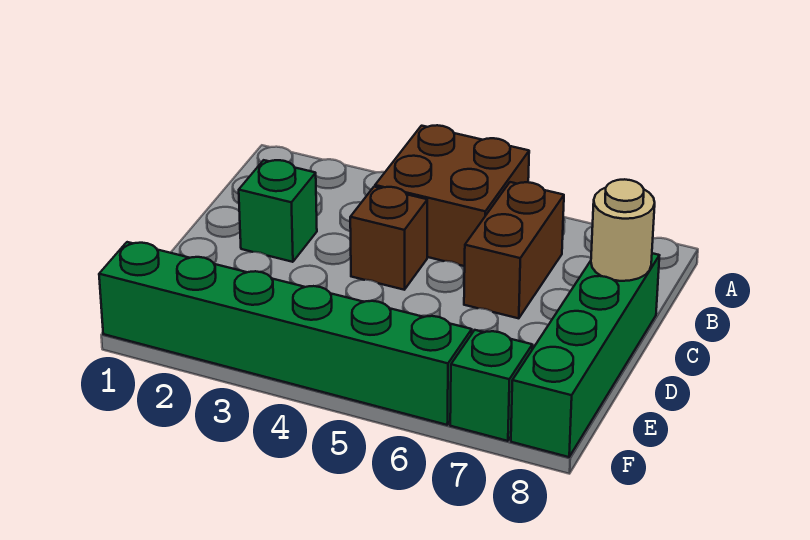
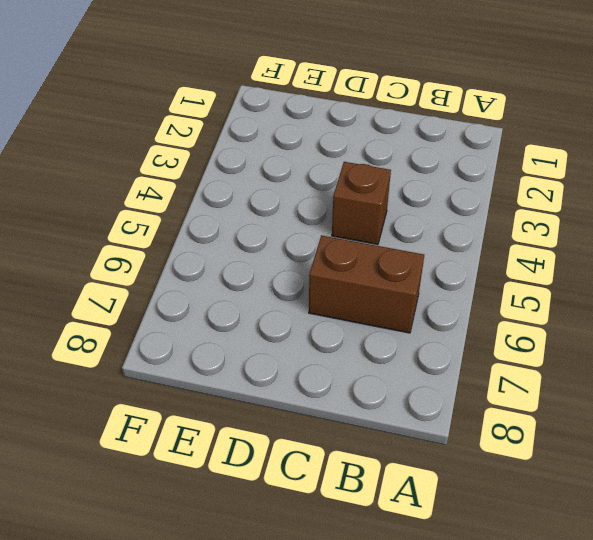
none -> brown 2x2 brick [375,125,529,266]
none -> green 1x1 brick [239,160,317,262]

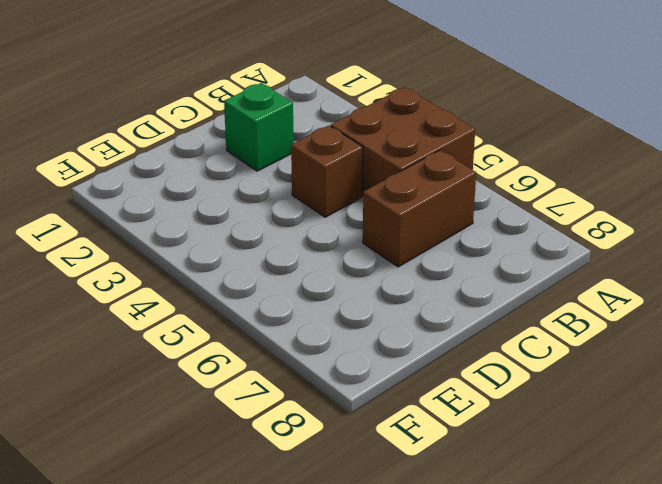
none -> green 1x4 brick [511,253,659,457]
none -> green 1x6 brick [99,242,472,425]

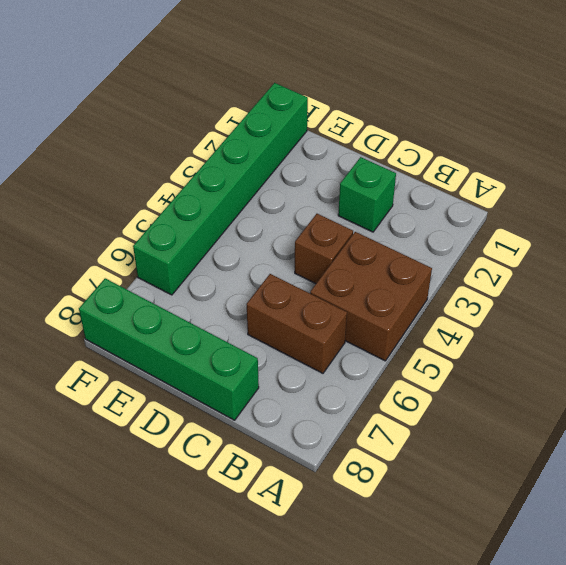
none -> green 1x1 brick [450,330,532,441]
none -> tan 1x1 round brick [591,179,655,281]

